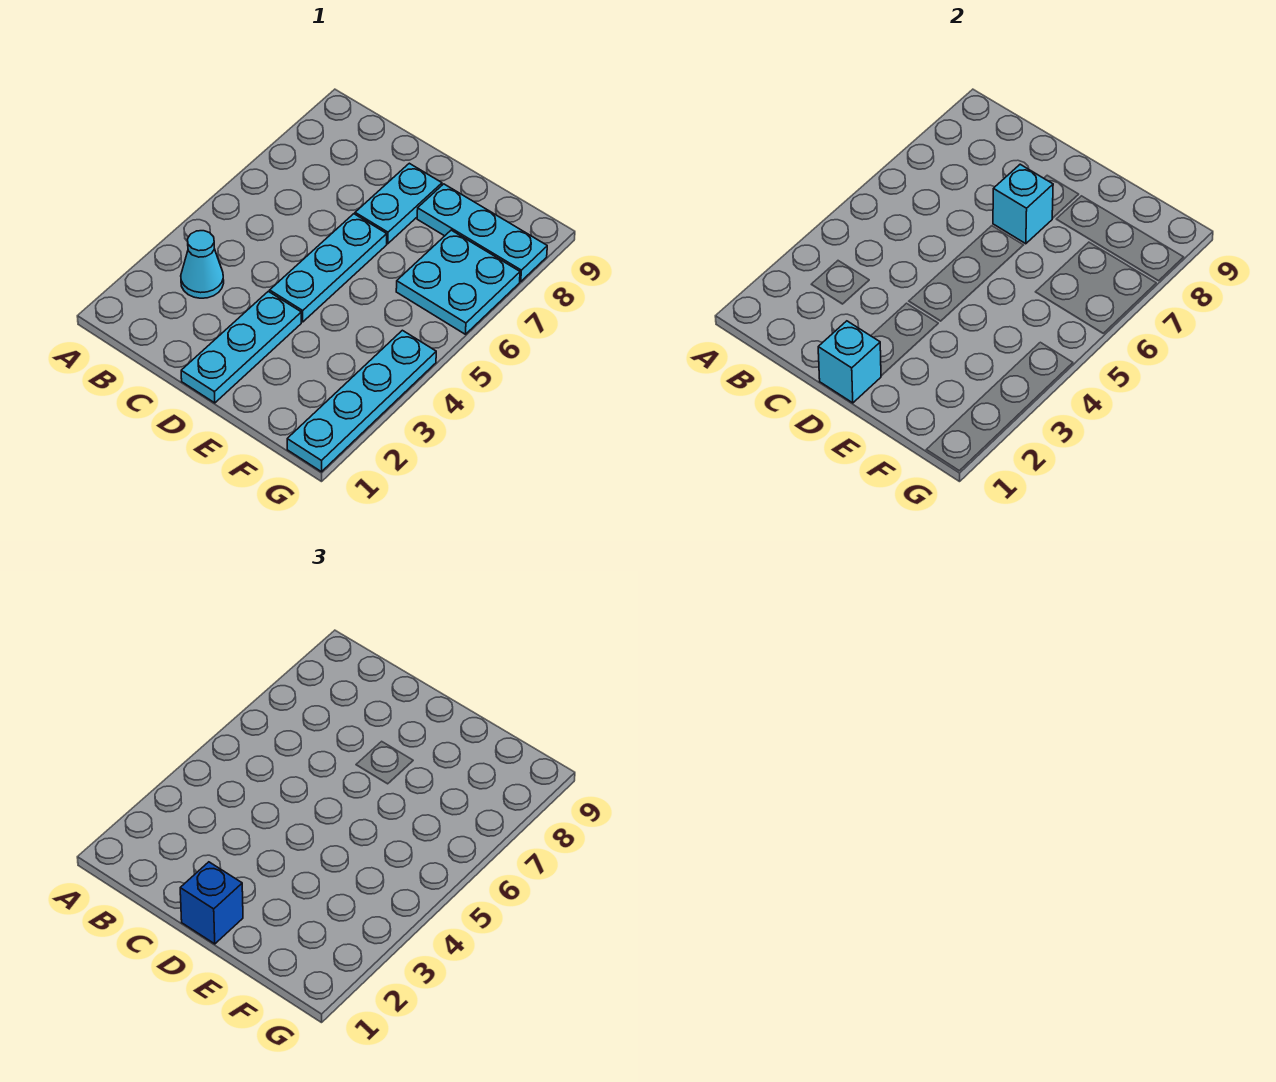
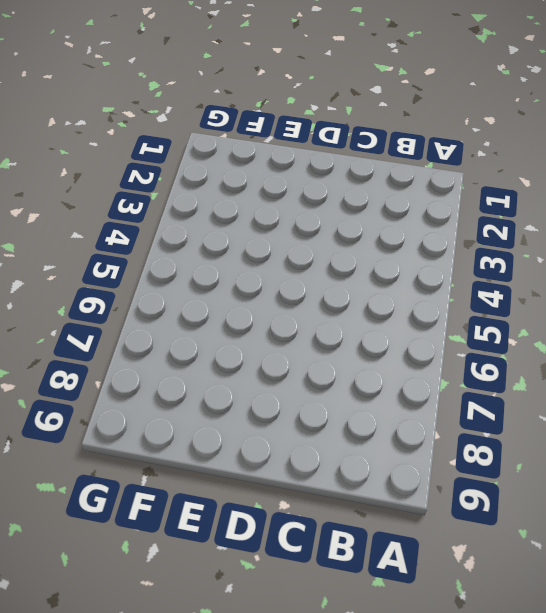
none -> cyan 1x1 cone [181,231,224,298]
none -> cyan 1x3 plate [181,291,301,403]

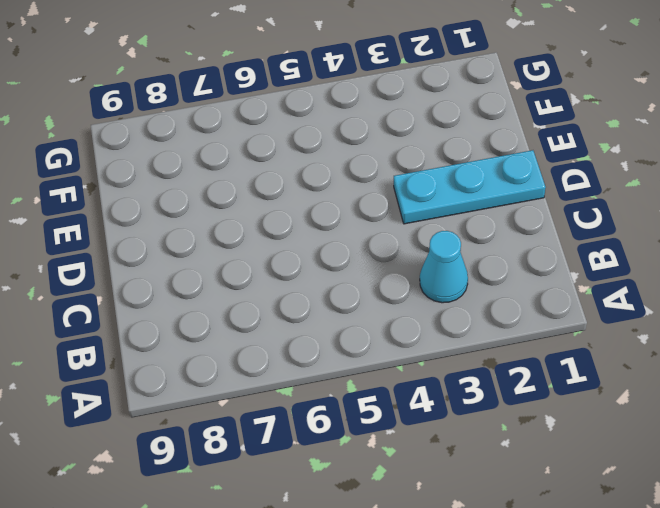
none -> cyan 1x3 plate [270,214,387,322]
none -> cyan 1x2 plate [355,163,442,244]

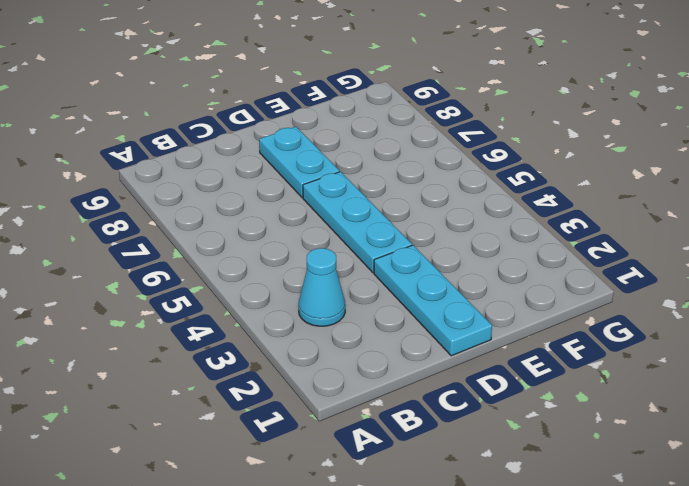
none -> cyan 1x3 plate [417,184,547,282]
none -> cyan 2x2 plate [396,230,520,334]

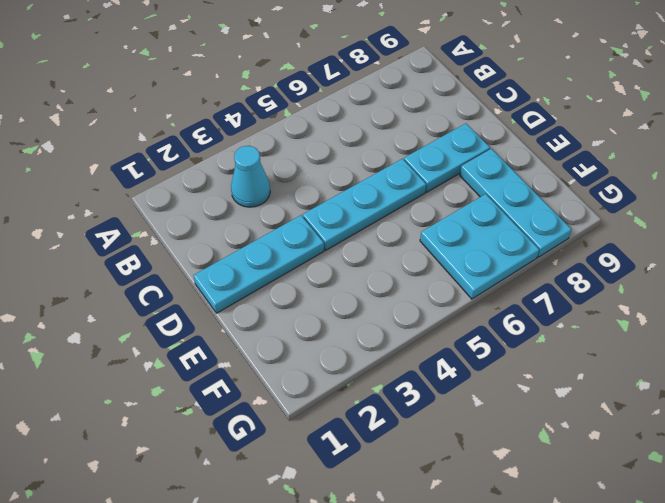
none -> cyan 1x4 plate [287,330,436,472]
none -> cyan 1x1 brick [818,321,881,403]

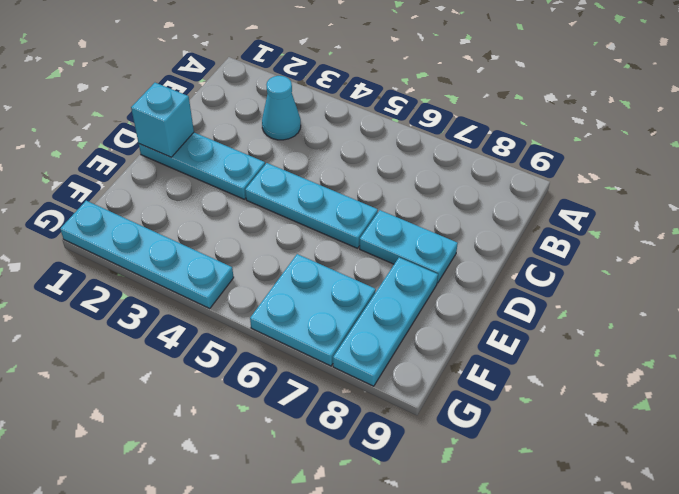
none -> cyan 1x1 brick [993,164,1053,244]
none -> blue 1x1 brick [180,862,243,944]

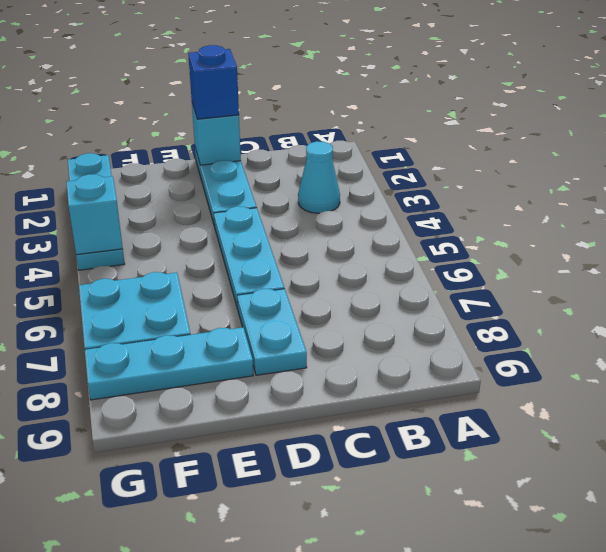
cyan 1x1 brick [67,174,123,255] -> cyan 1x1 brick moved to [993,164,1053,244]

